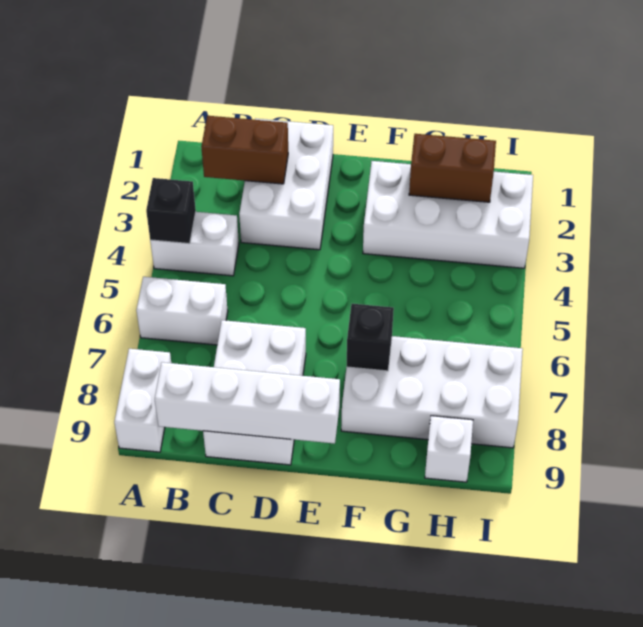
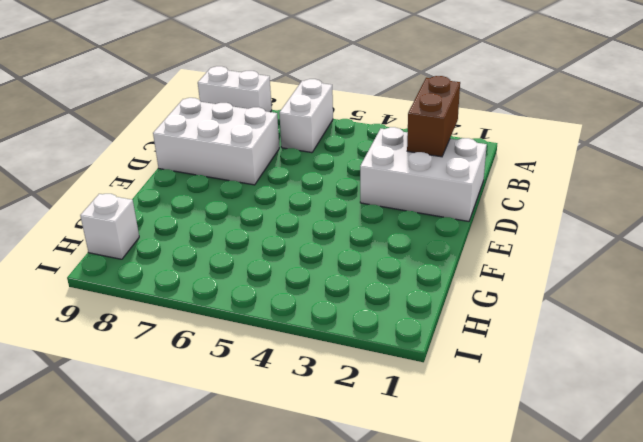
none -> white 1x2 brick [150,212,239,276]
none -> white 2x4 brick [363,161,533,268]
none -> white 2x4 brick [341,336,523,448]

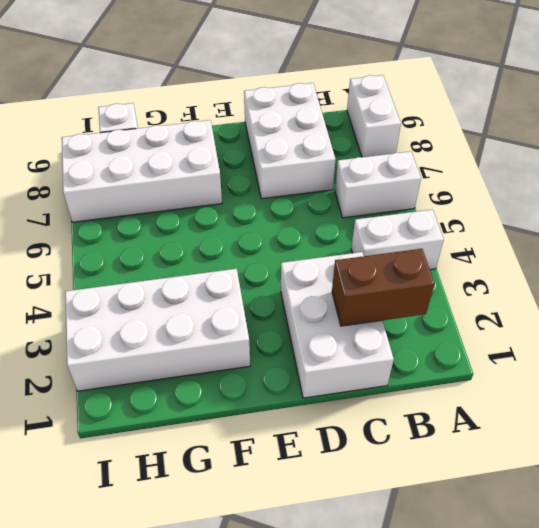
none -> black 1x1 brick [146,178,196,244]
none -> white 1x4 brick [155,362,340,444]
none -> black 1x1 brick [347,304,394,371]

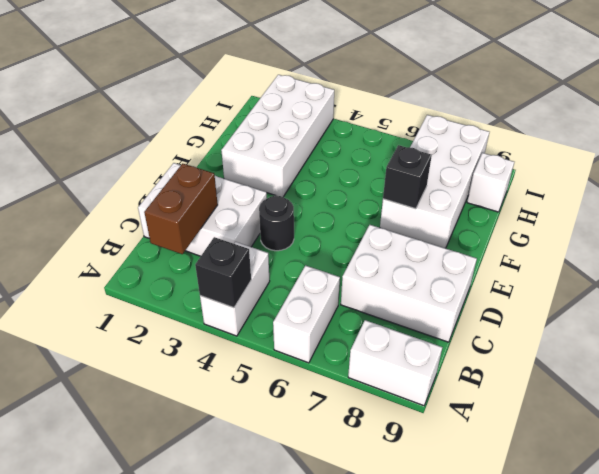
black 1x1 round brick [259,196,294,251] -> none
none -> white 1x4 brick [155,362,340,444]
none -> brown 1x2 brick [409,134,496,202]

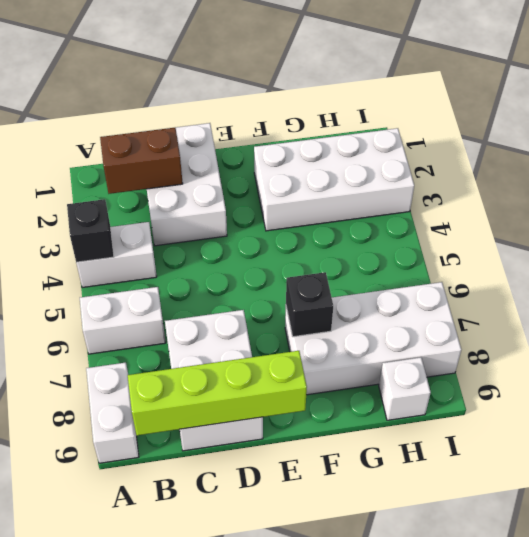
lime 1x4 brick [128,351,307,435] -> white 1x4 brick [155,362,340,444]
none -> brown 1x2 brick [409,134,496,202]

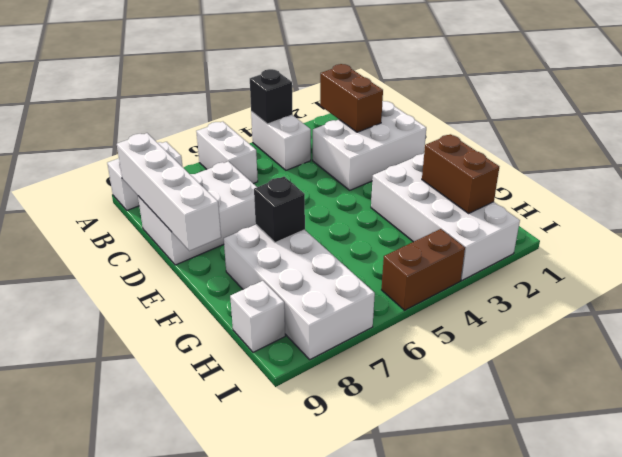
brown 1x2 brick [382,229,465,310] -> none

